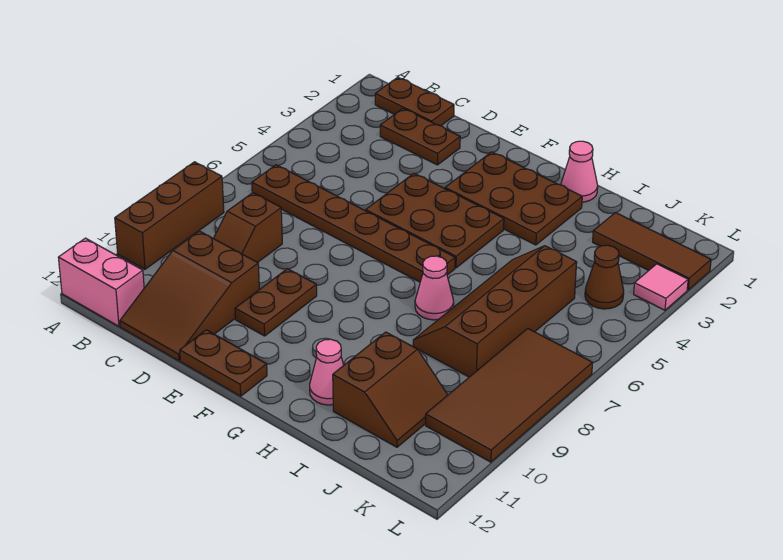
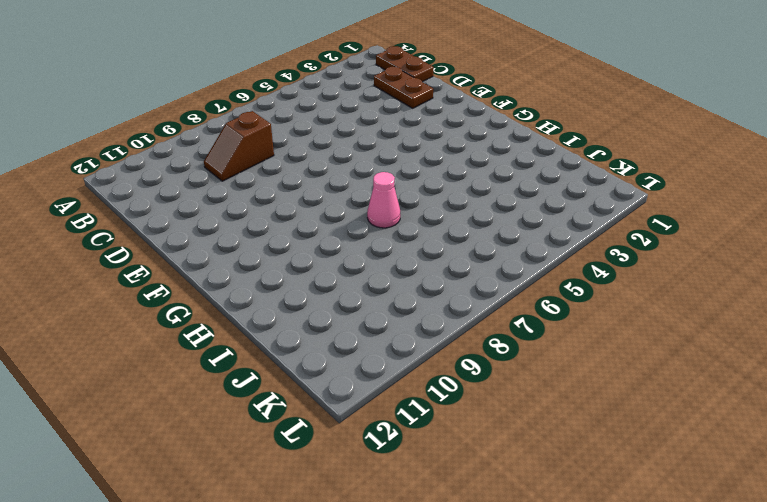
none -> brown 1x3 brick [115,162,224,269]
none -> pink 1x2 brick [58,238,144,326]
none -> brown 1x6 plate [252,165,455,282]

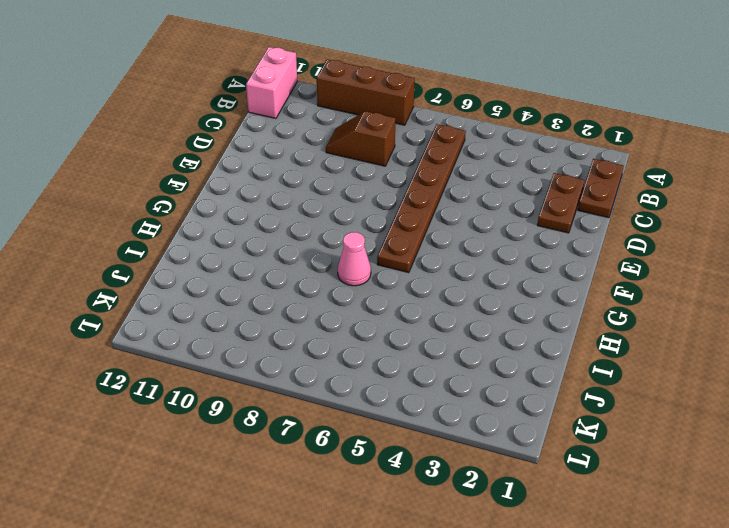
none -> brown 2x3 slope [120,231,259,361]
none -> brown 2x3 plate [366,173,504,268]
none -> brown 1x2 plate [235,269,317,336]

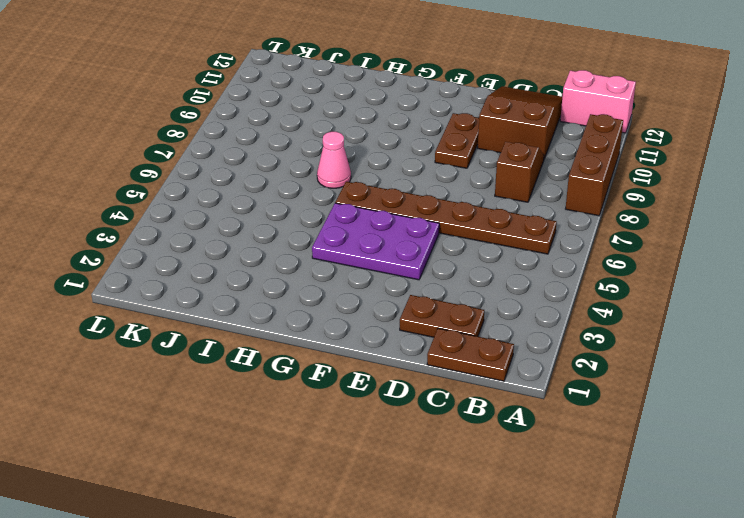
purple 2x3 plate [312,203,439,280] -> brown 2x3 plate [366,173,504,268]
none -> brown 1x2 plate [180,330,267,396]
none -> brown 2x3 plate [445,152,582,245]
none -> pink 1x1 cone [561,141,598,202]

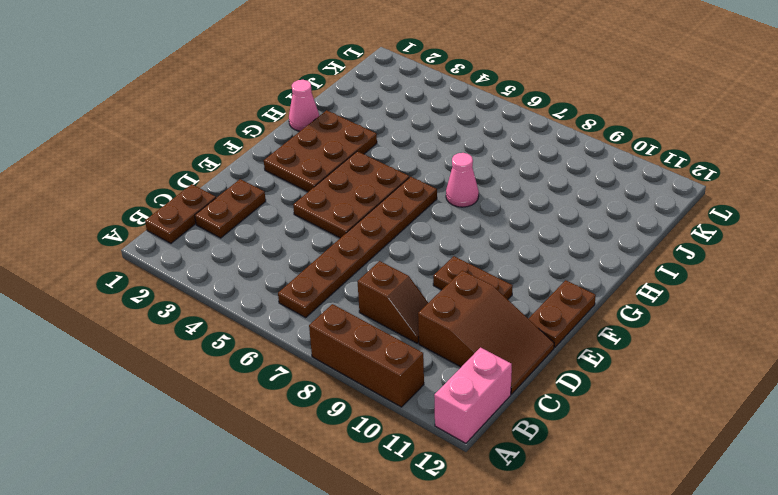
none -> pink 1x1 cone [310,339,344,405]
none -> brown 2x4 slope [413,246,577,377]
none -> brown 2x2 slope [333,332,448,447]

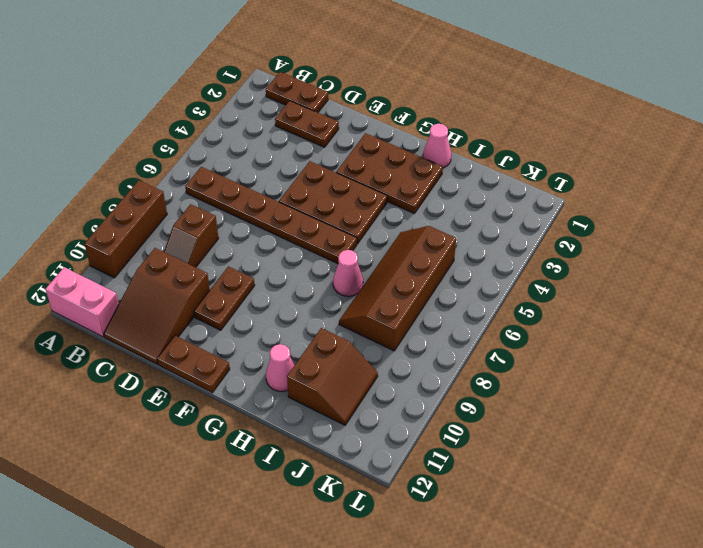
none -> brown 1x3 tile [593,213,711,290]
none -> brown 1x1 cone [585,245,624,309]
none -> brown 2x4 tile [426,329,593,462]

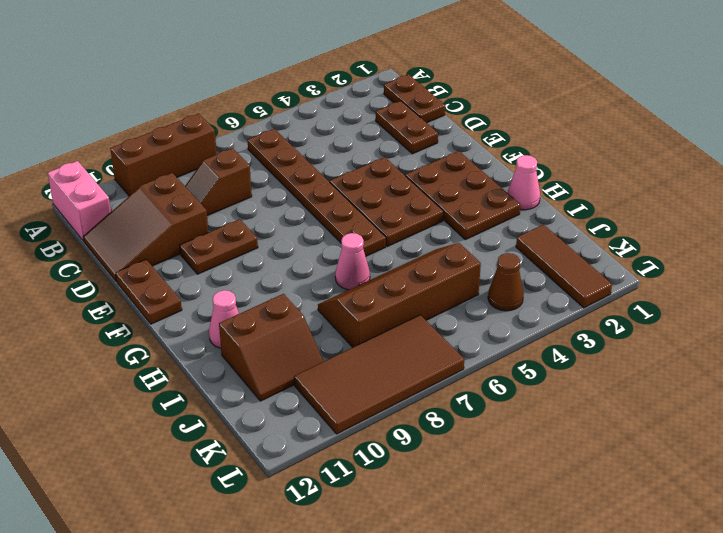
none -> pink 1x1 tile [634,264,688,310]

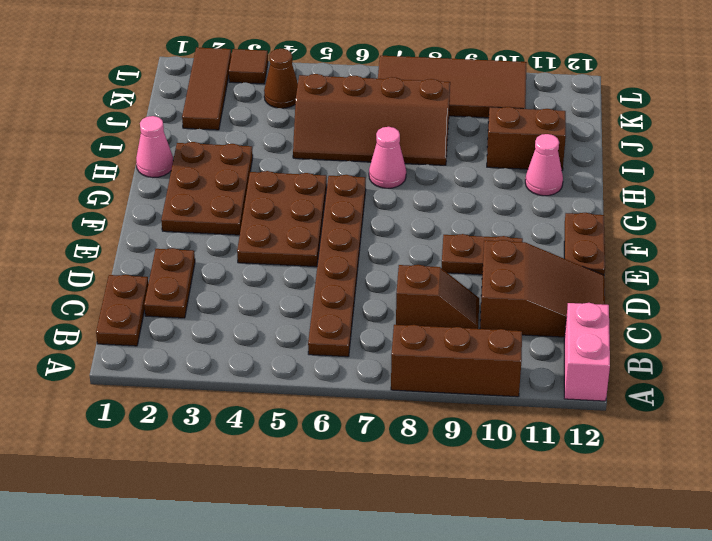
brown 1x1 tile [229,49,268,84] -> pink 1x1 tile [634,264,688,310]

